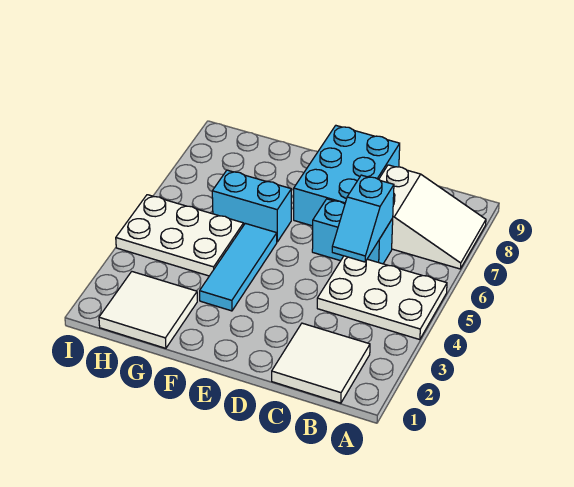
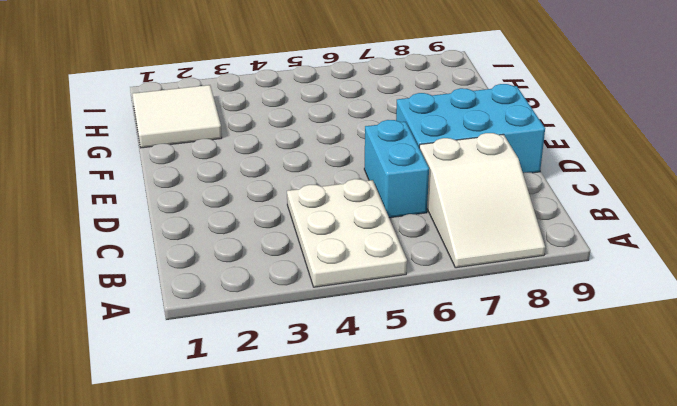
none -> white 2x2 tile [272,323,370,403]
none -> cyan 1x3 tile [200,223,277,311]

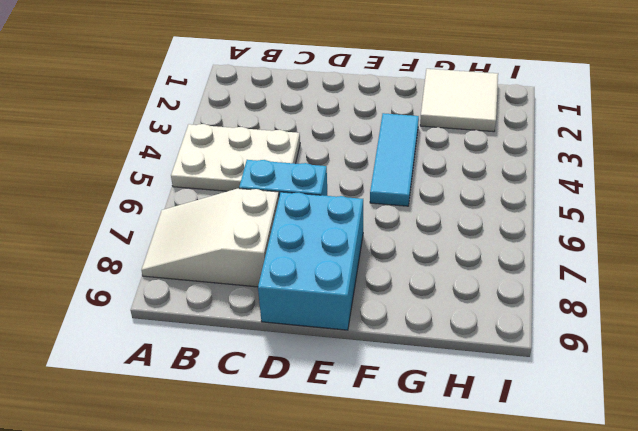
none -> white 2x2 tile [272,323,370,403]
none -> cyan 1x2 brick [212,170,291,242]

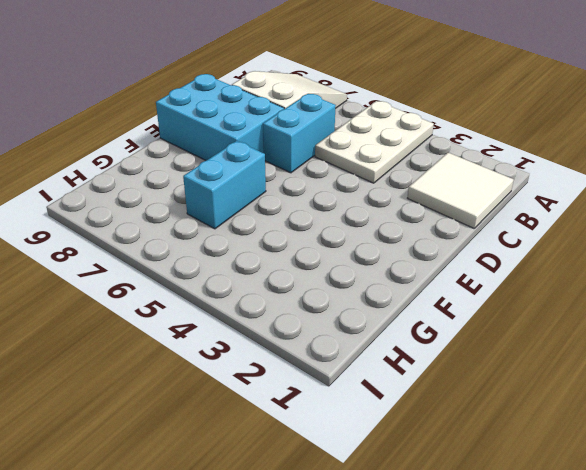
none -> cyan 1x3 tile [200,223,277,311]
none -> white 2x2 tile [99,272,197,348]

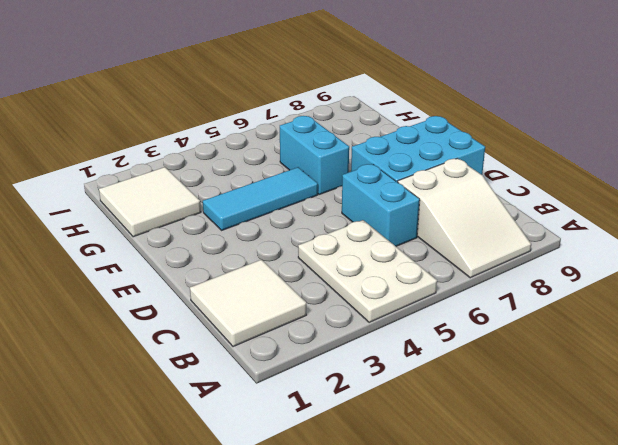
none -> white 2x3 plate [116,195,244,276]
none -> cyan 1x2 slope [332,175,394,262]

